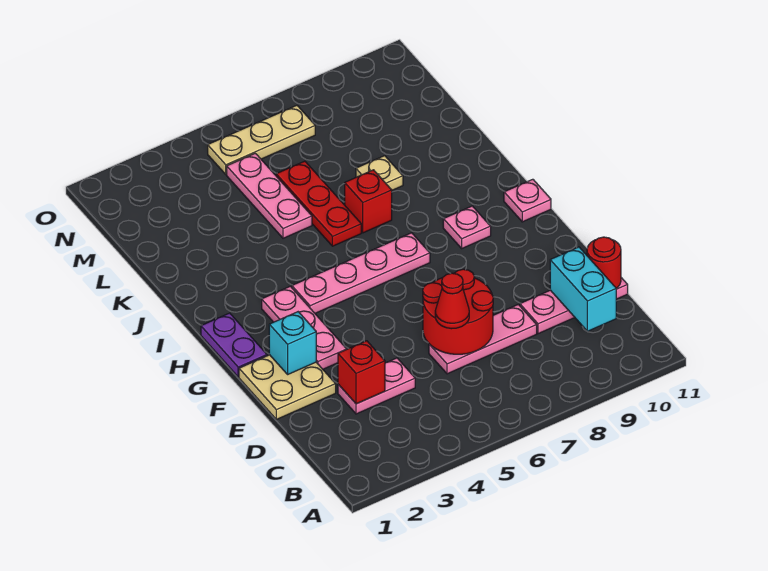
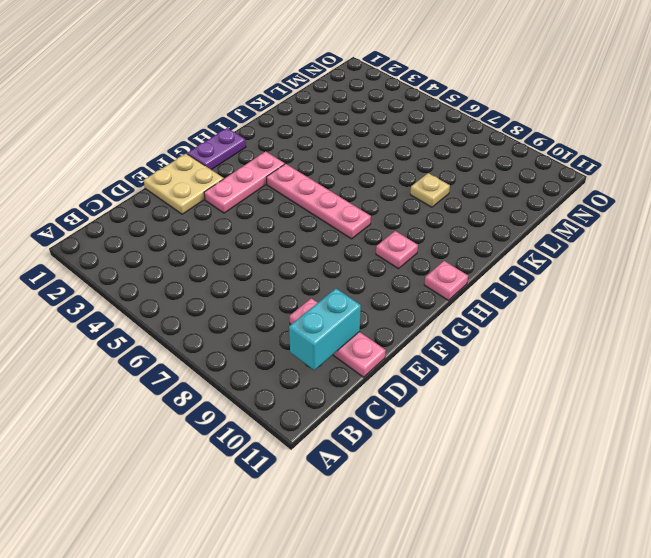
none -> pink 1x2 plate [338,358,415,414]
none -> pink 1x3 plate [429,304,537,374]
none -> red 1x3 plate [276,161,361,246]

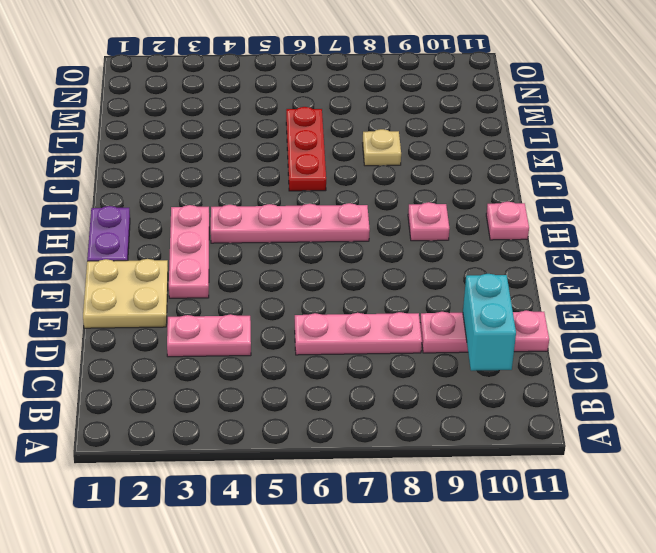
none -> red 1x1 brick [345,170,392,233]
none -> pink 1x3 plate [227,153,312,238]
none -> tan 1x3 plate [208,105,315,174]

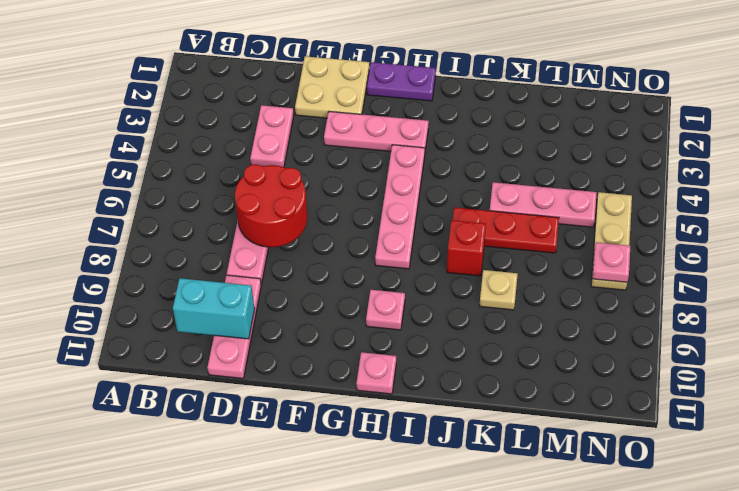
pink 1x1 plate [593,242,630,282] -> none
none -> red 1x1 brick [338,341,385,404]
none -> red 1x1 round brick [587,237,621,288]
none -> cyan 1x1 brick [269,312,316,374]

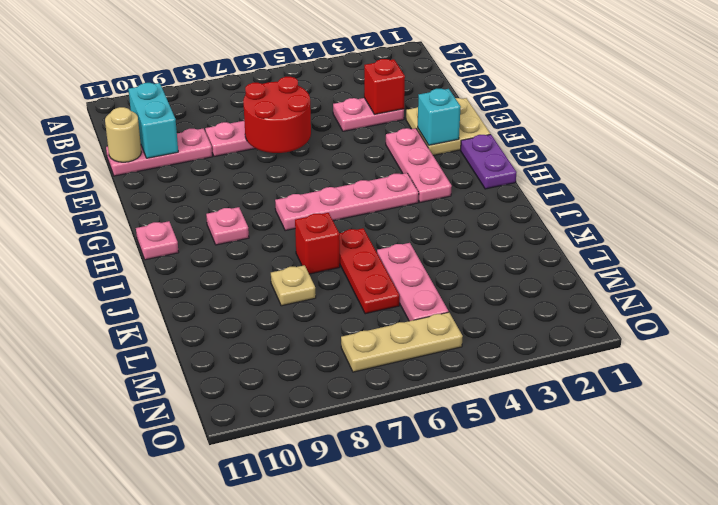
tan 1x1 round brick [105,107,142,162] -> red 1x1 round brick [587,237,621,288]
none -> red 1x1 cone [435,273,469,329]

